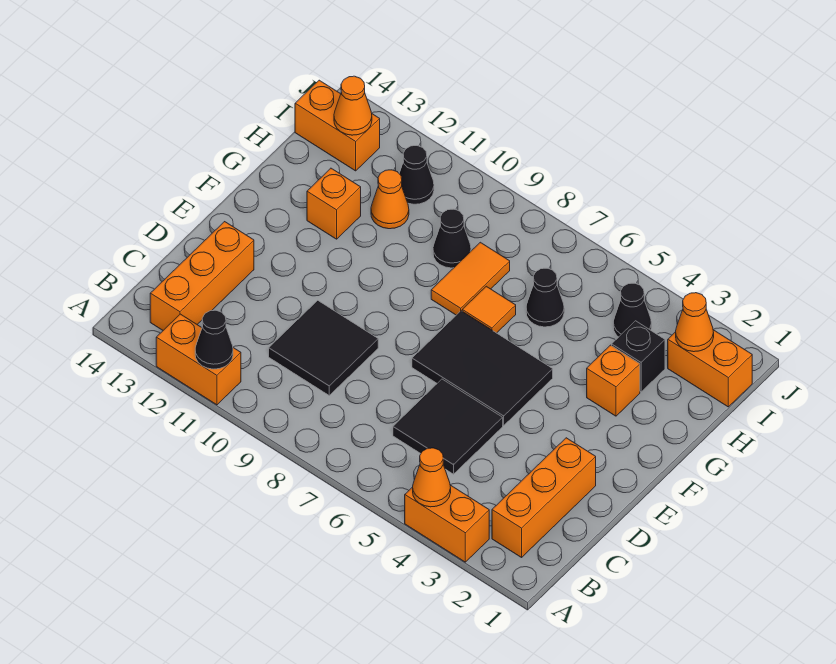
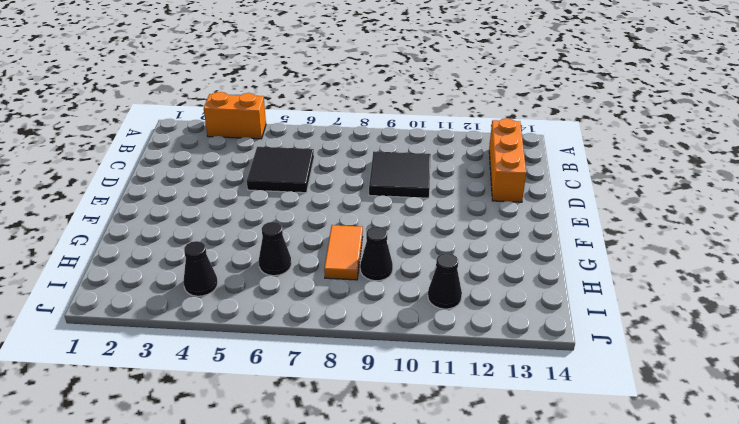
none -> orange 1x2 brick [156,314,241,405]
none -> orange 1x3 brick [492,438,596,557]
none -> black 2x3 tile [412,311,553,425]

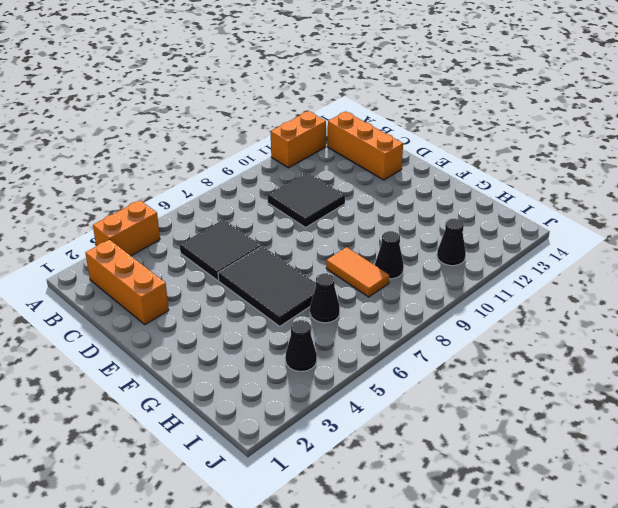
black 2x3 tile [218,246,316,326] -> black 2x3 tile turned to [412,311,553,425]
none -> orange 1x1 brick [587,345,640,416]
none -> orange 1x1 tile [462,286,516,333]
none -> orange 1x1 brick [307,168,361,239]

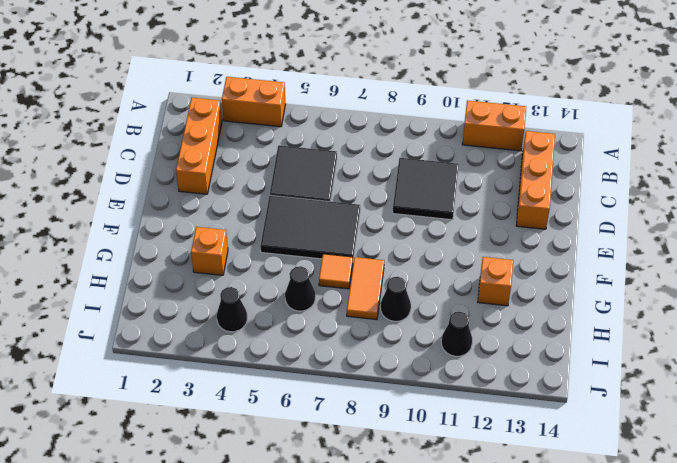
none -> black 1x1 brick [612,321,665,392]
none -> orange 1x1 cone [371,170,409,229]
none -> orange 1x2 brick [668,330,752,407]

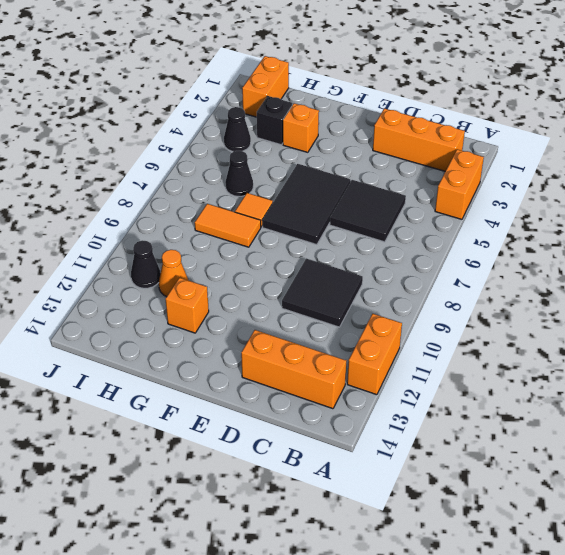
none -> black 1x1 cone [433,209,471,268]
none -> orange 1x2 brick [295,80,380,171]
none -> orange 1x1 cone [413,448,451,507]

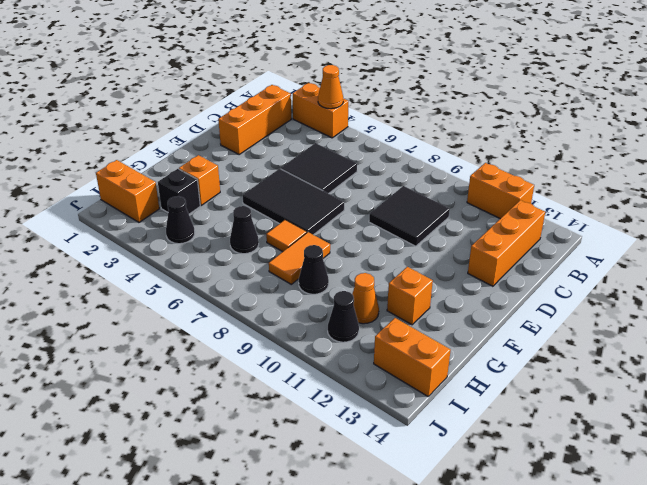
none -> black 1x1 cone [195,310,233,369]
none -> orange 1x1 cone [676,293,714,352]
none -> orange 1x1 cone [334,76,372,135]

